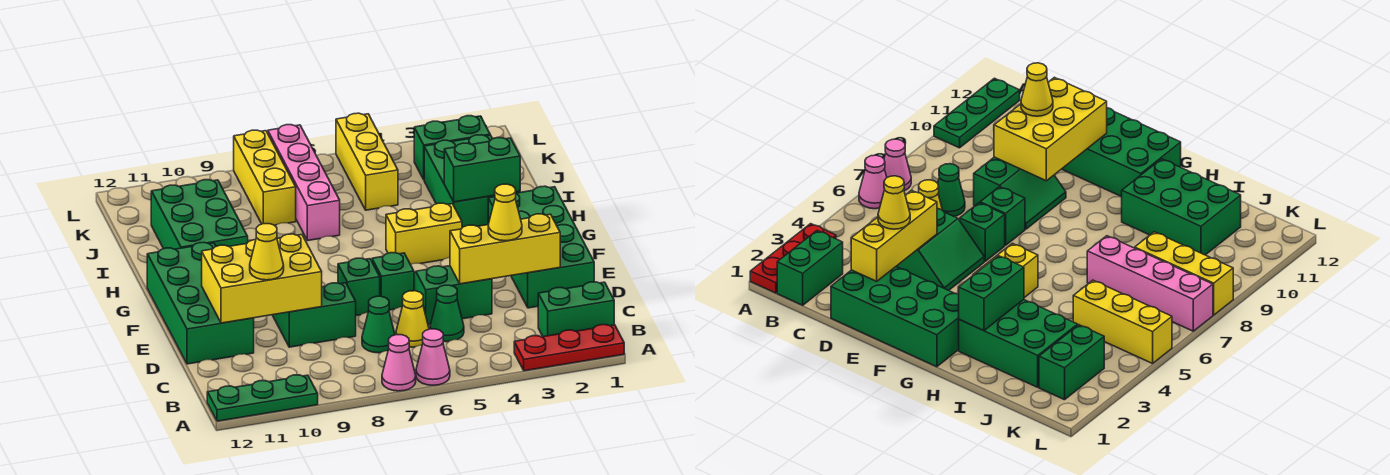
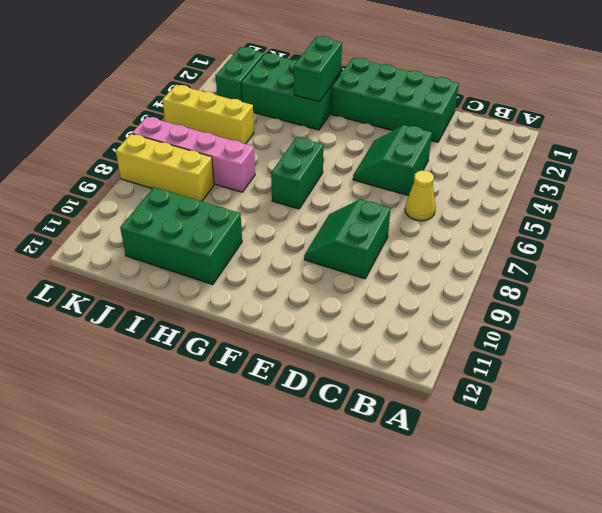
green 1x2 brick [271,137,324,209] -> green 1x2 brick moved to [538,282,614,337]
none -> red 1x3 plate [514,325,624,371]
none -> pink 1x1 cone [416,329,450,385]
none -> pink 1x1 cone [382,335,416,391]

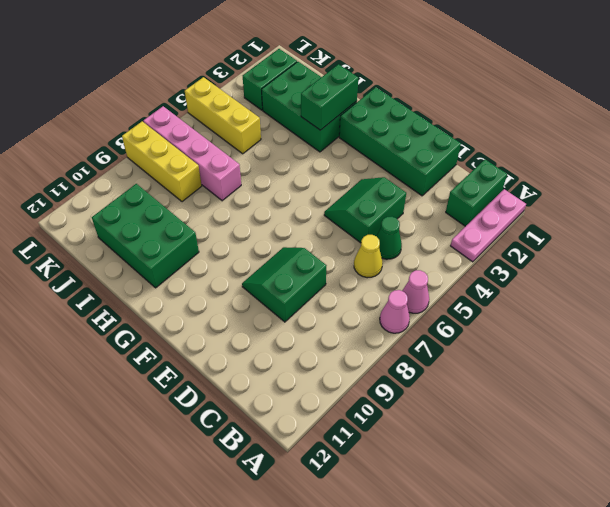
pink 1x3 plate [451,189,526,262] -> red 1x3 plate [514,325,624,371]
none -> green 1x3 plate [207,375,318,421]
none -> green 1x1 cone [362,296,395,353]
none -> green 2x4 brick [147,242,254,364]

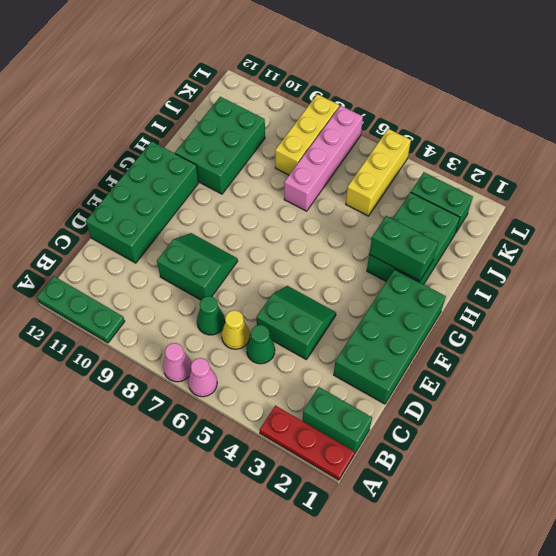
none -> green 1x1 brick [372,253,414,310]
none -> green 1x1 brick [338,258,380,316]
none -> yellow 1x2 brick [386,203,462,264]

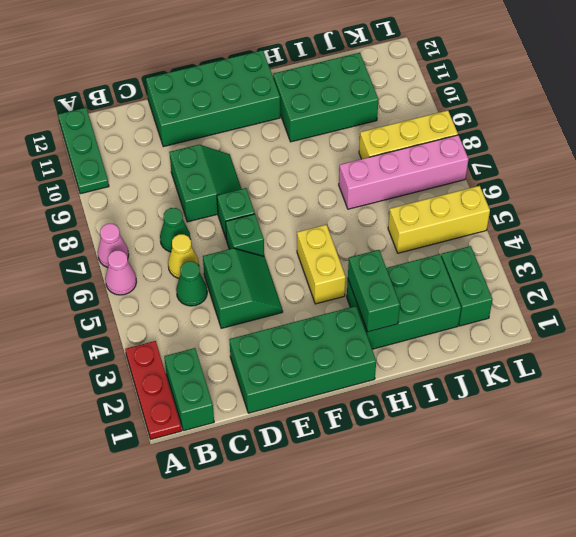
none -> yellow 1x3 brick [450,214,560,284]
none -> yellow 2x3 brick [202,234,322,323]
none -> yellow 1x1 cone [488,184,522,241]

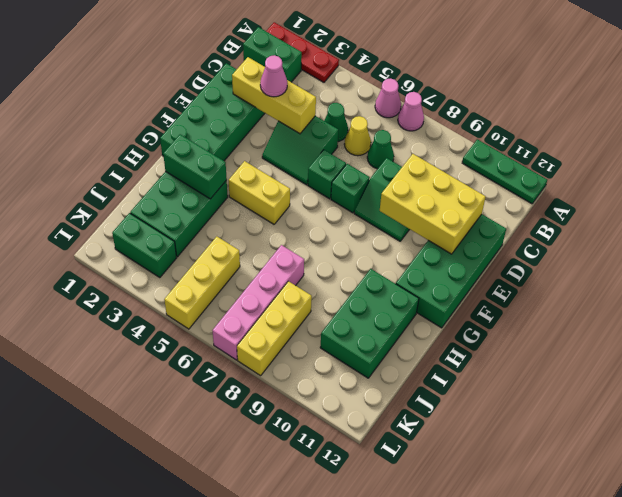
pink 1x1 cone [260,55,287,97] -> yellow 1x1 cone [488,184,522,241]
none -> yellow 1x1 cone [250,224,284,280]

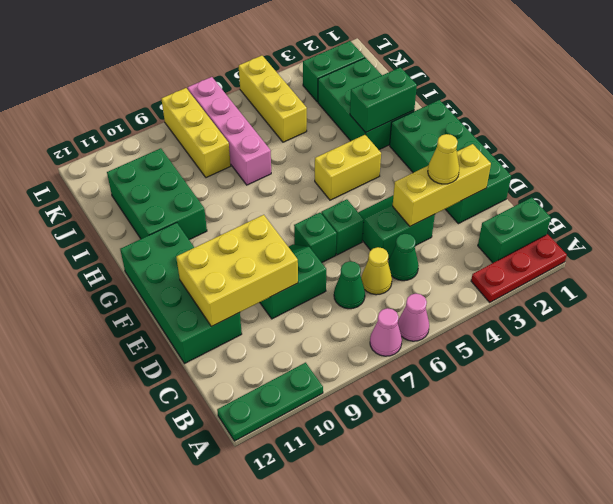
none -> yellow 1x1 cone [250,224,284,280]

